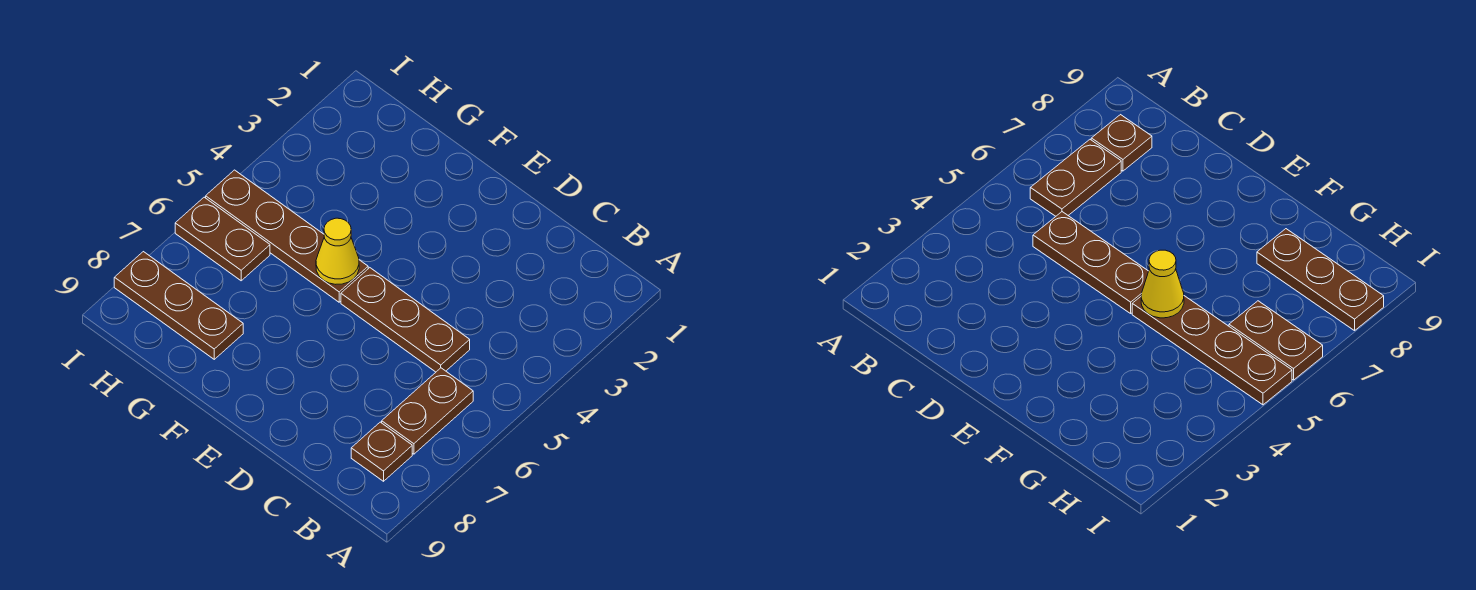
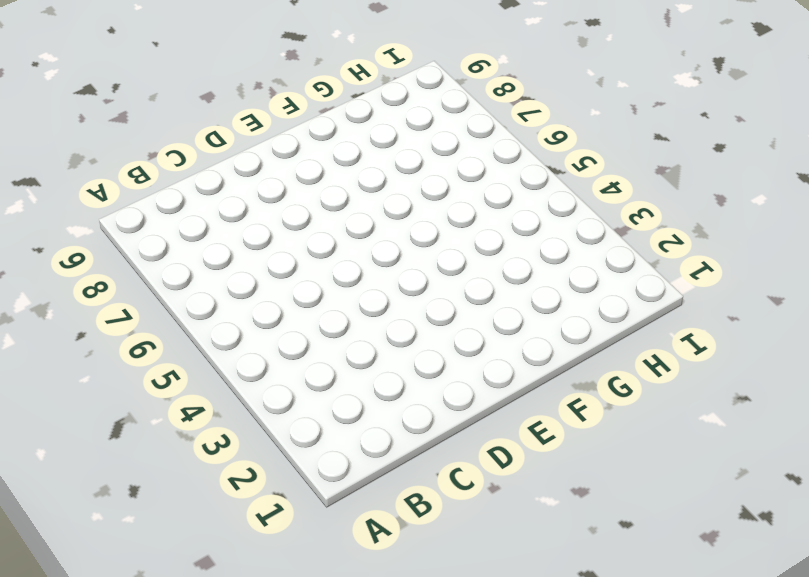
none -> brown 1x2 plate [382,368,473,454]
none -> brown 1x1 plate [351,422,412,481]

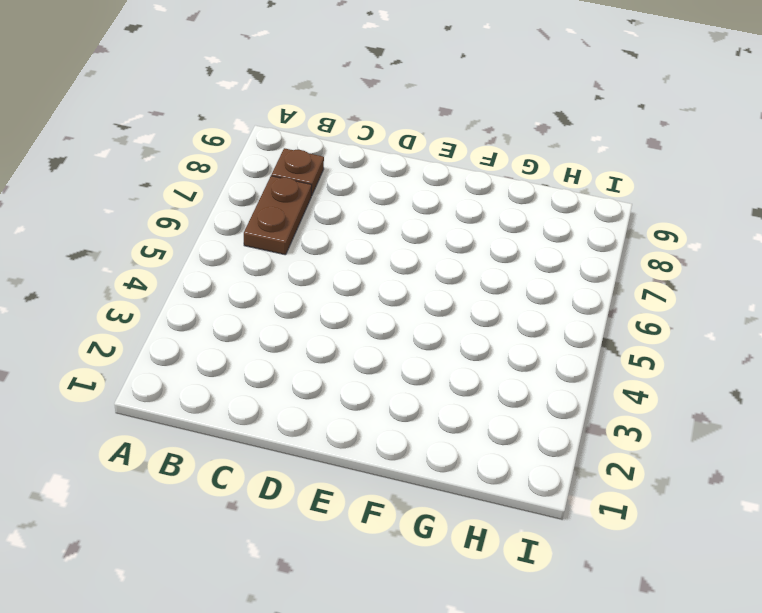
none -> brown 1x3 plate [341,268,470,372]
none -> brown 1x4 plate [206,170,368,302]

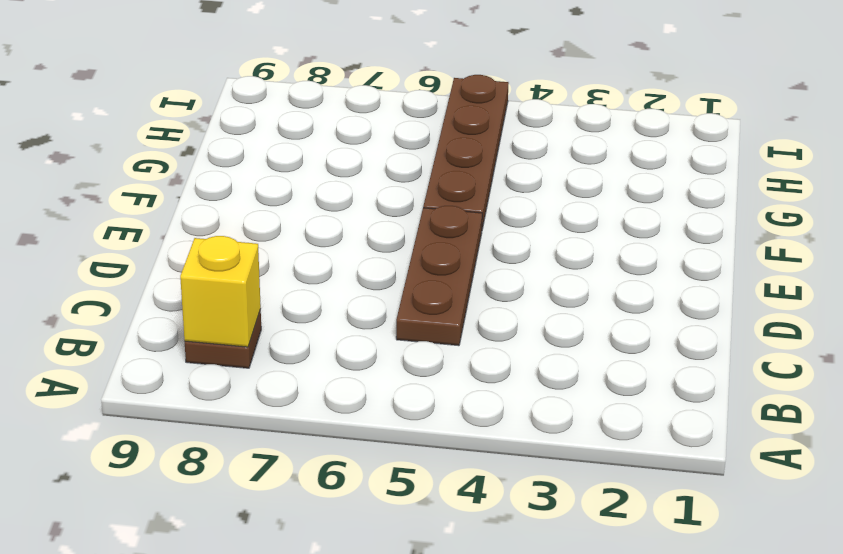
yellow 1x1 brick [180,236,261,347] -> none
none -> brown 1x2 plate [382,368,473,454]
none -> brown 1x3 plate [114,252,243,359]

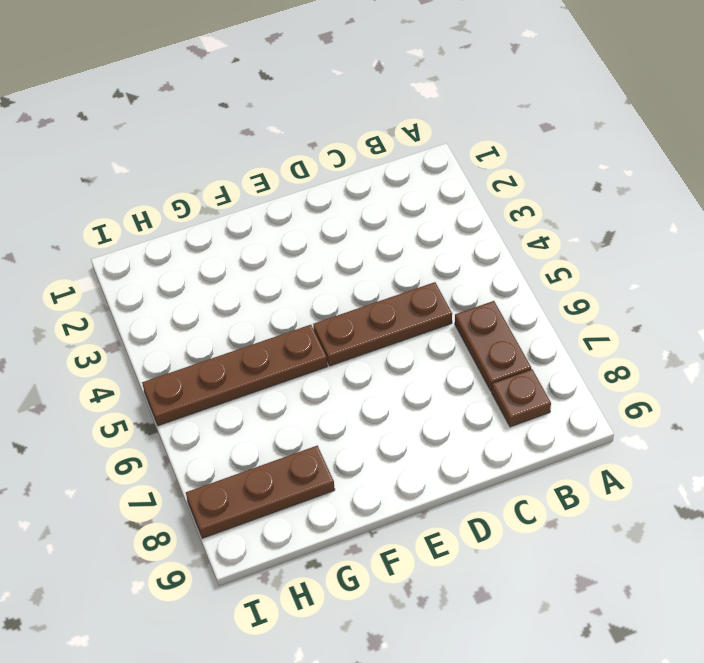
none -> brown 1x2 plate [175,197,270,281]
none -> yellow 1x1 cone [316,218,359,284]

